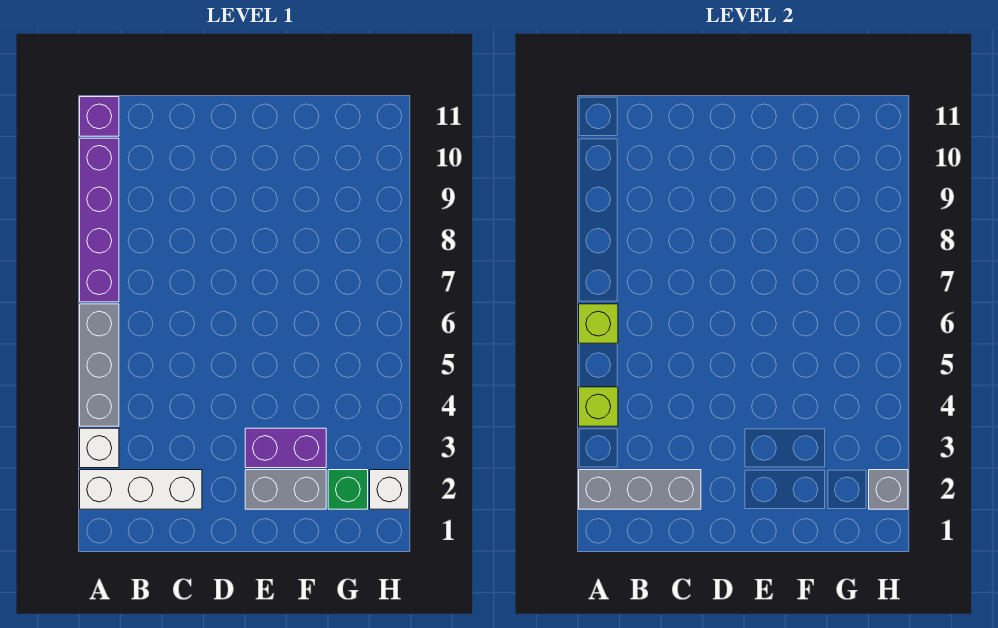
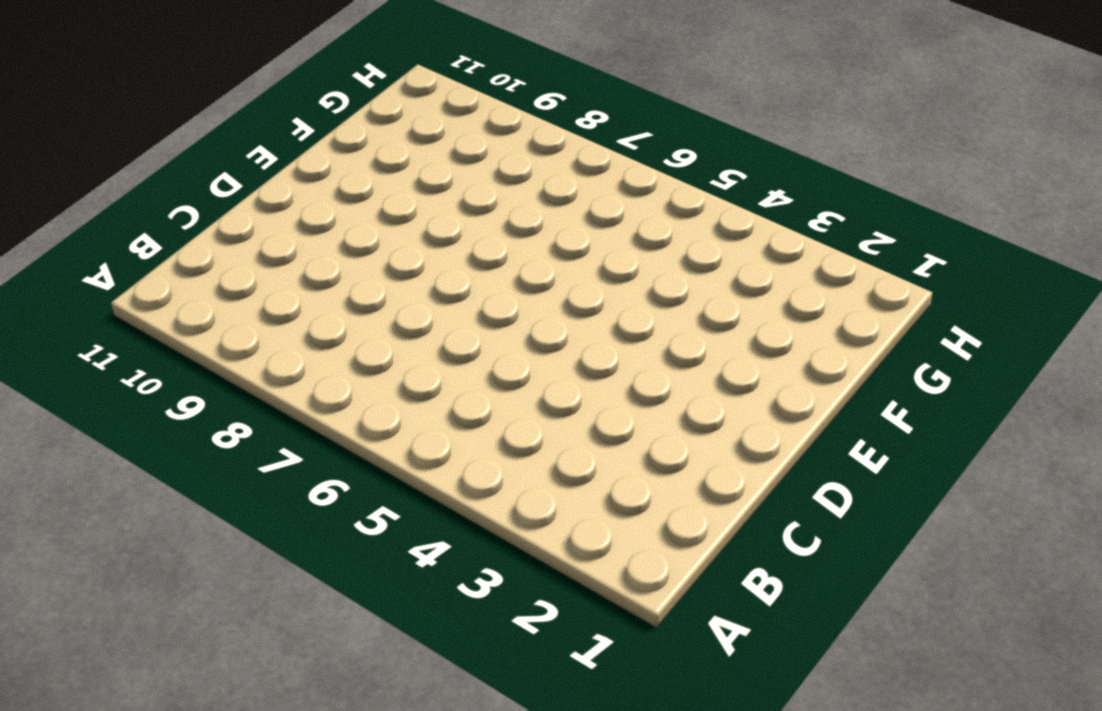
none -> white 1x3 brick [80,470,202,509]
none -> white 1x1 brick [80,428,119,468]
none -> grey 1x3 brick [80,304,119,426]

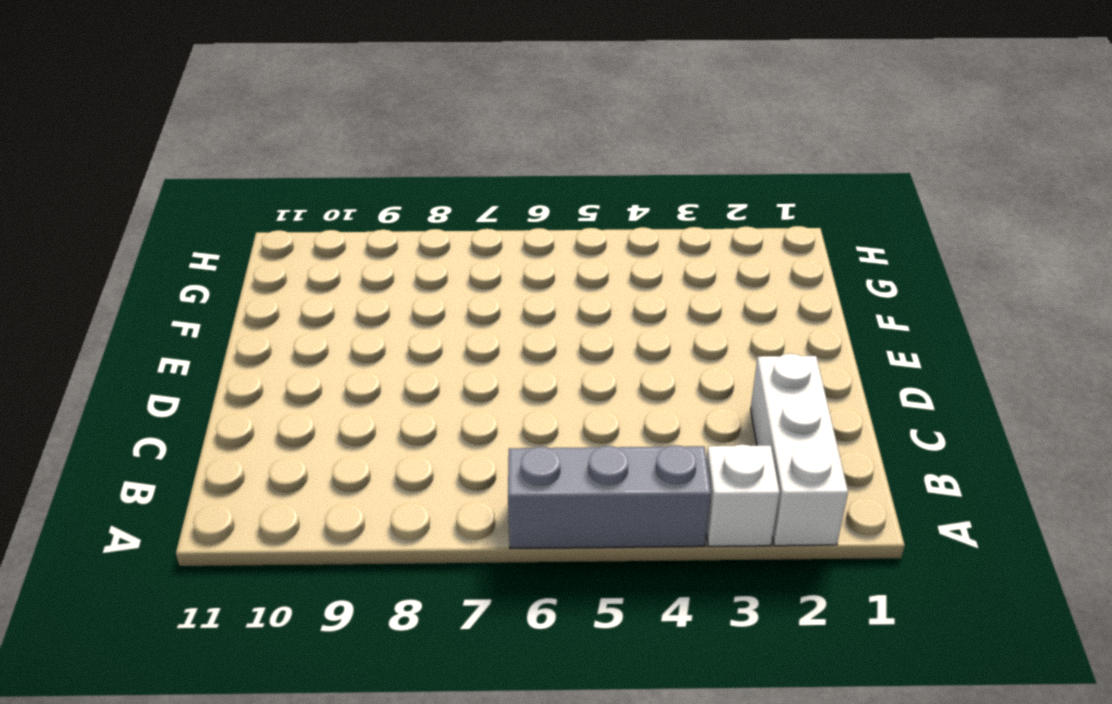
none -> purple 1x4 brick [80,138,119,302]
none -> purple 1x1 brick [80,97,119,136]
none -> grey 1x2 brick [245,470,326,509]

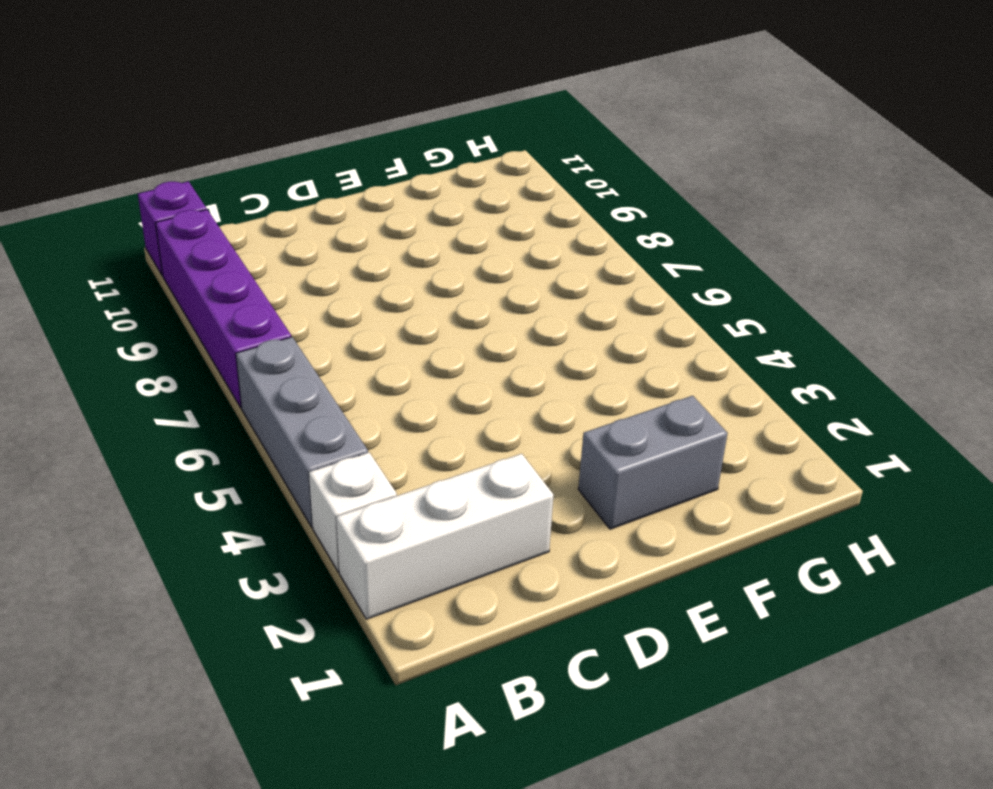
none -> purple 1x2 brick [245,428,326,468]
none -> green 1x1 brick [328,470,368,509]
none -> white 1x1 brick [370,470,409,509]

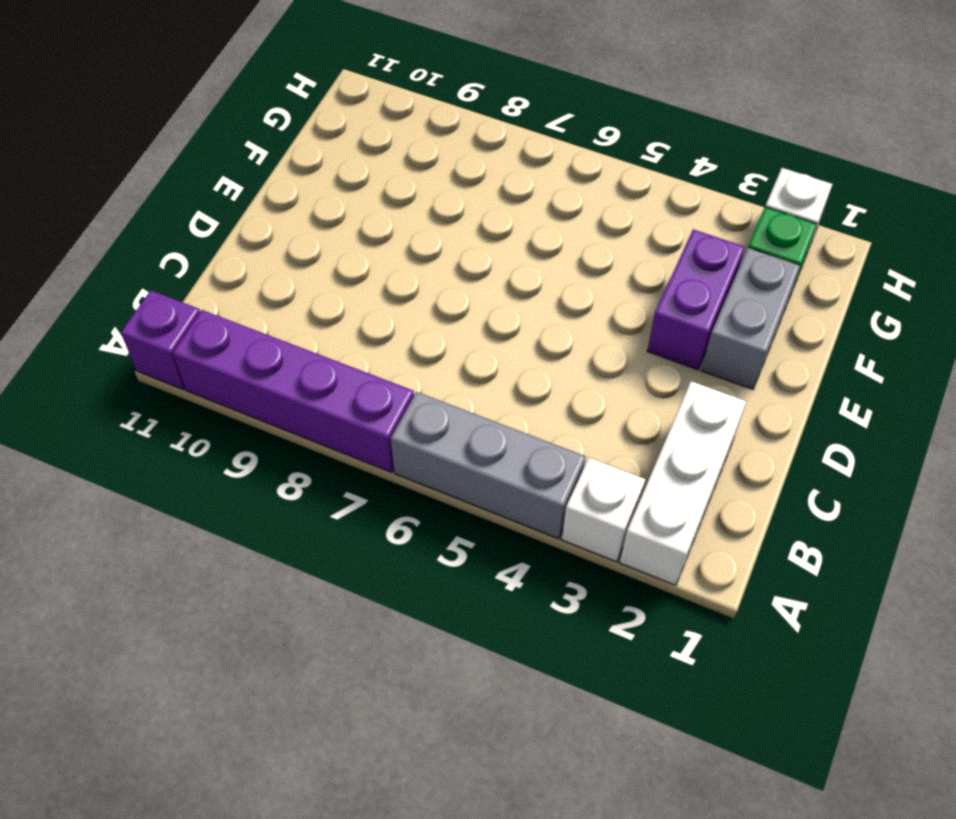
none -> grey 1x3 brick [579,470,701,509]
none -> lime 1x1 brick [579,387,618,426]
none -> lime 1x1 brick [579,304,618,343]

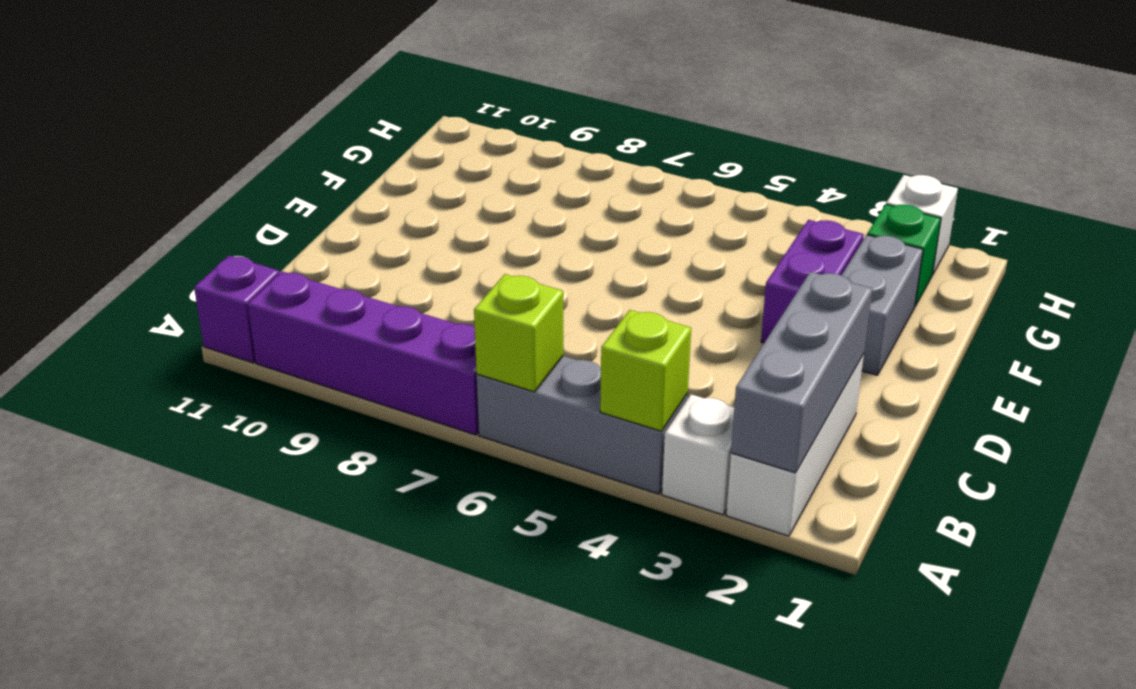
none -> grey 1x1 brick [869,470,908,509]

